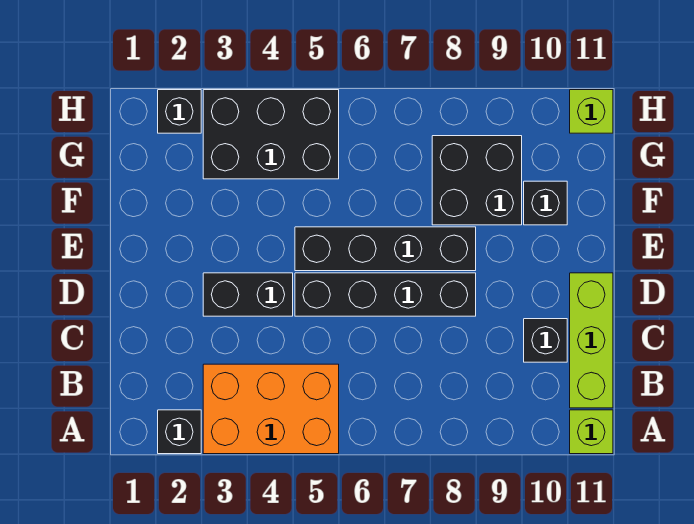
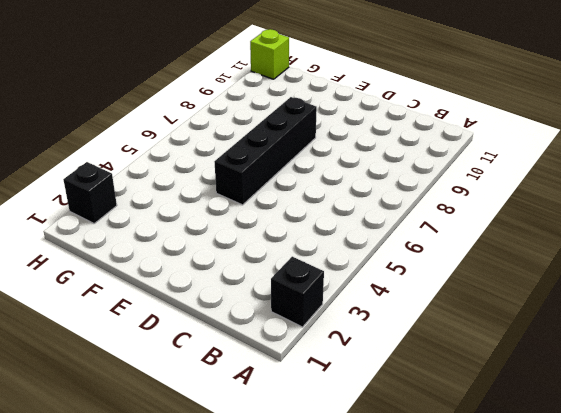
none -> orange 2x3 brick [203,364,339,454]
none -> lime 1x1 brick [570,410,613,454]
none -> lime 1x3 brick [570,273,613,408]

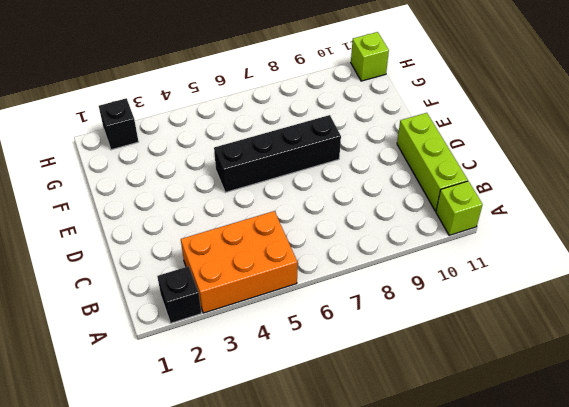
none -> black 1x1 brick [524,319,567,362]
none -> black 1x2 brick [203,273,293,316]
none -> black 1x4 brick [295,273,476,316]

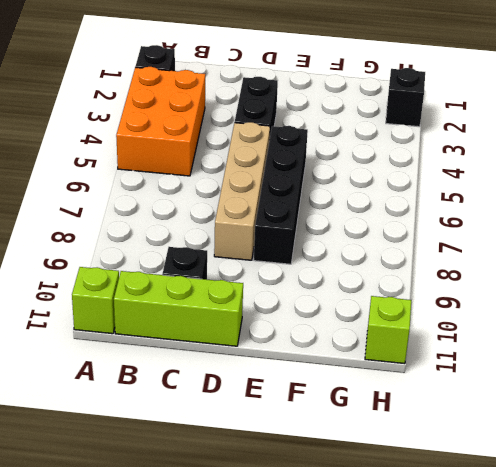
tan 1x4 brick [214,122,270,260] -> black 1x4 brick [295,273,476,316]
none -> black 2x2 brick [432,136,522,225]
none -> black 1x1 brick [524,181,567,225]
none -> black 2x3 brick [203,90,339,179]

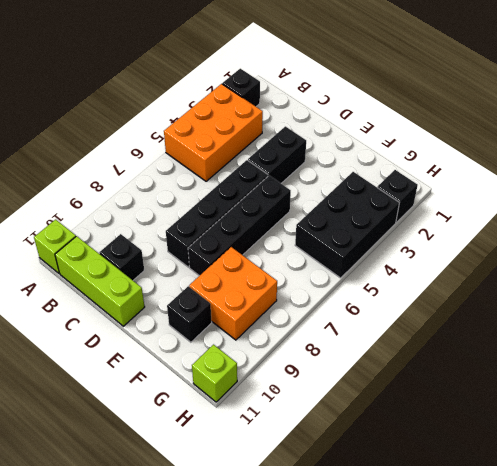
orange 2x2 brick [189,247,277,340] -> black 2x2 brick [432,136,522,225]

